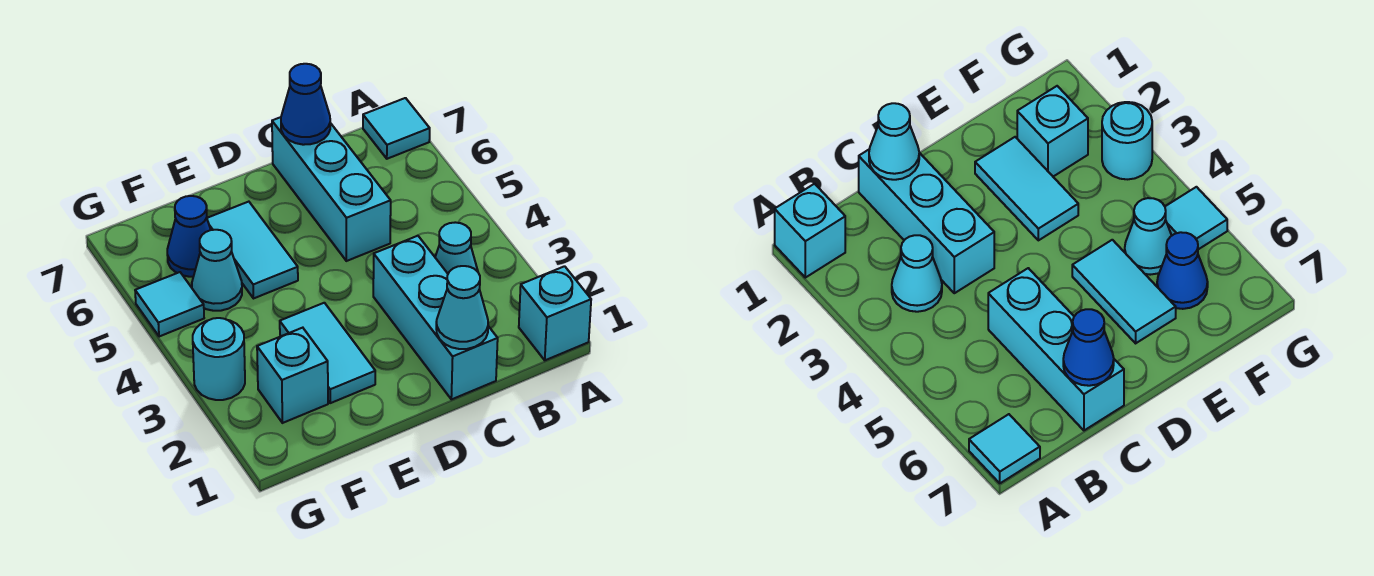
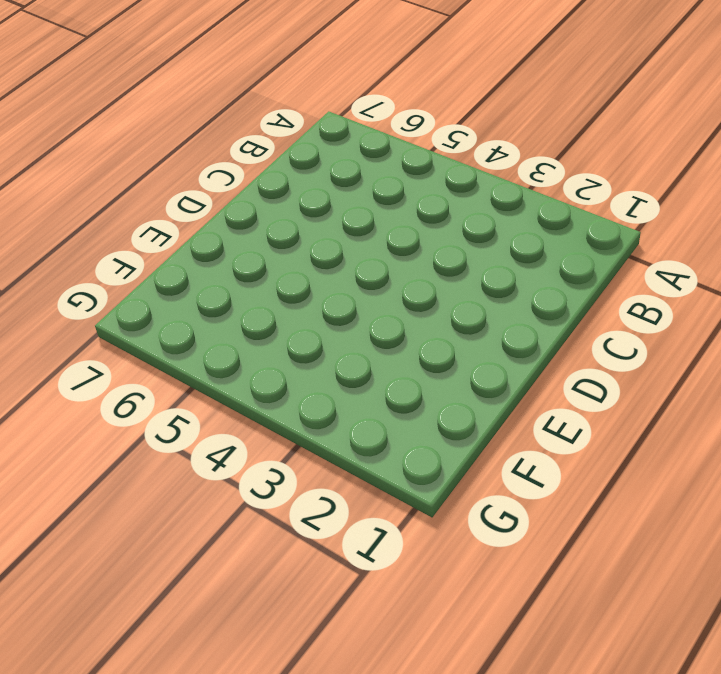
none -> cyan 1x1 brick [519,266,591,360]
none -> cyan 1x1 tile [363,98,430,159]
none -> cyan 1x1 cone [435,222,478,273]

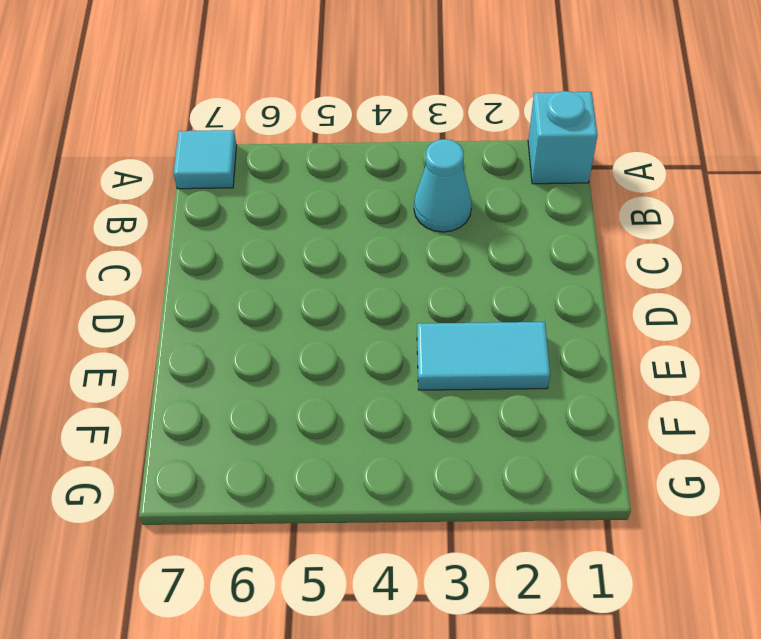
none -> cyan 1x3 brick [373,236,498,399]
none -> cyan 1x3 brick [272,117,391,261]
none -> cyan 1x2 tile [207,202,298,299]

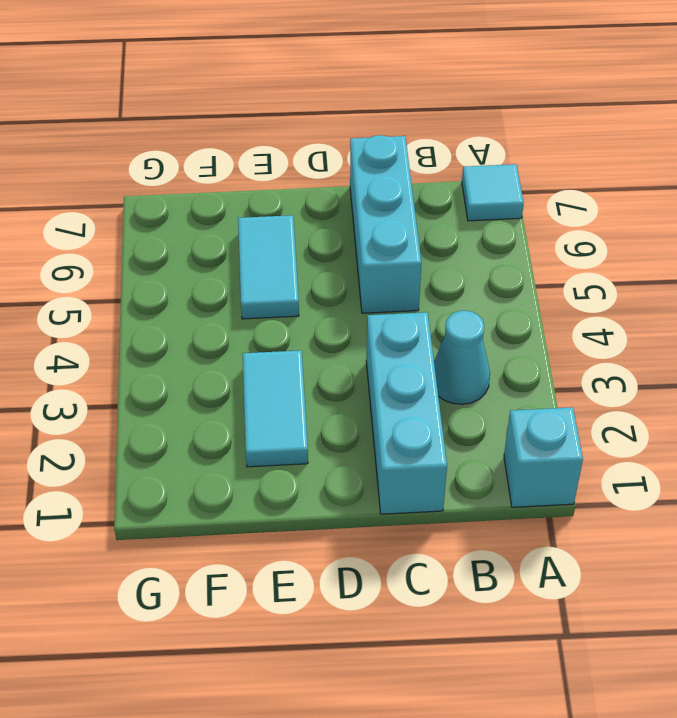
none -> cyan 1x1 brick [257,328,328,423]
none -> cyan 1x1 cone [192,230,242,311]
none -> blue 1x1 cone [167,196,211,277]

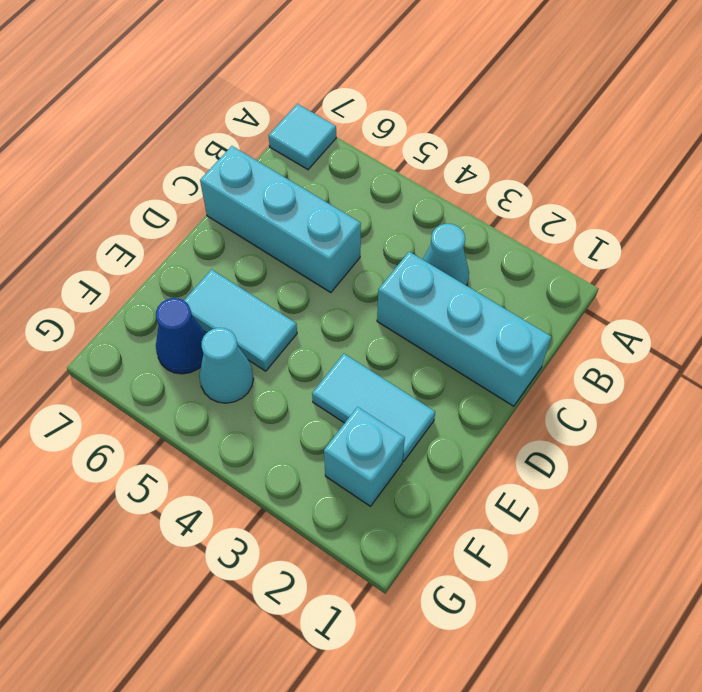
none -> cyan 1x1 brick [519,266,591,360]
none -> cyan 1x1 round brick [193,318,245,400]
none -> cyan 1x1 tile [135,272,204,337]

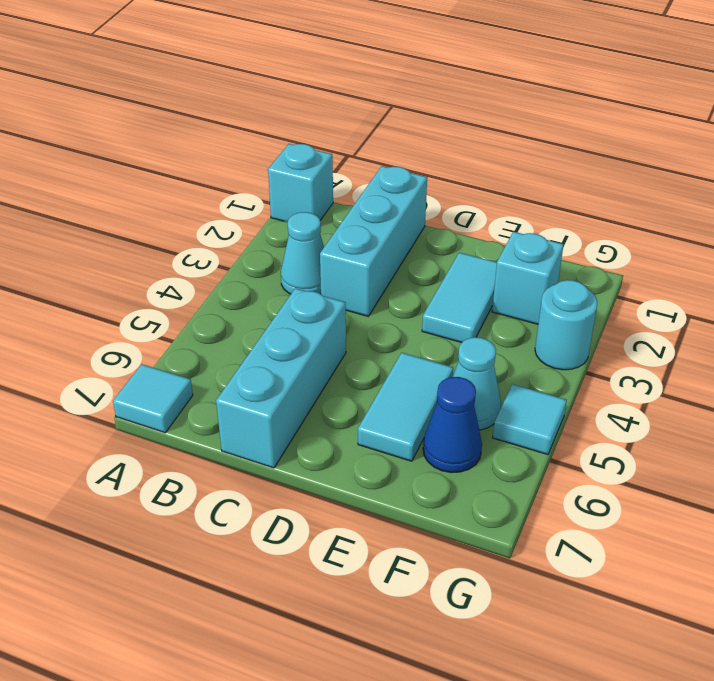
none -> cyan 1x1 cone [436,266,488,349]
none -> blue 1x1 cone [281,64,330,145]

